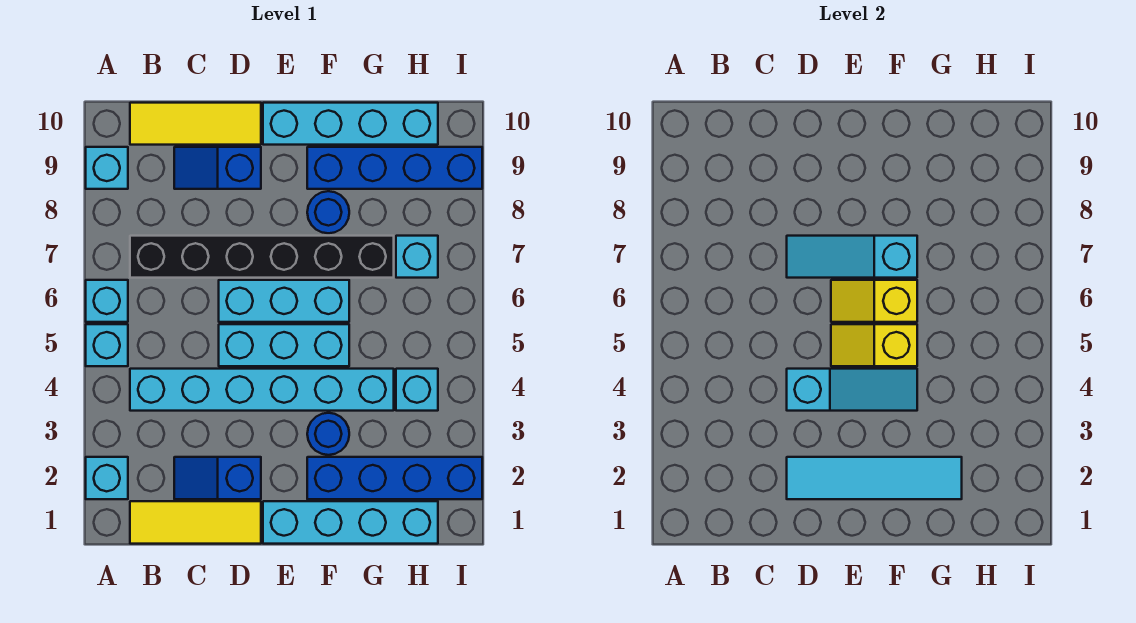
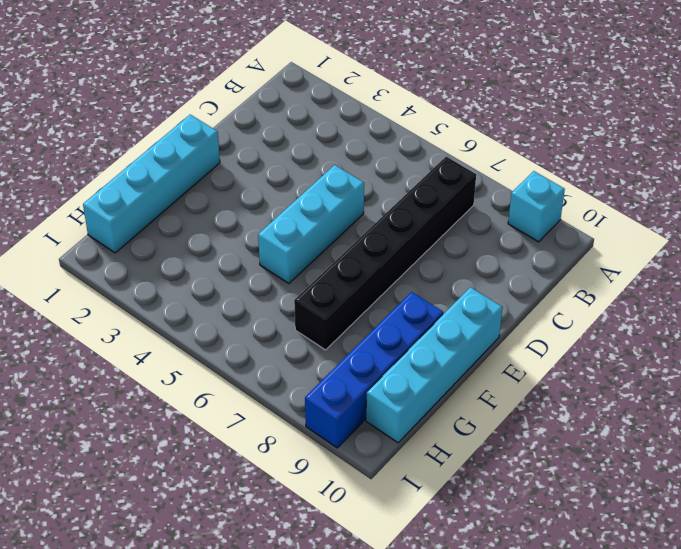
none -> cyan 1x1 brick [86,457,128,499]
none -> cyan 1x1 brick [86,324,128,366]
none -> cyan 1x1 brick [86,280,128,322]

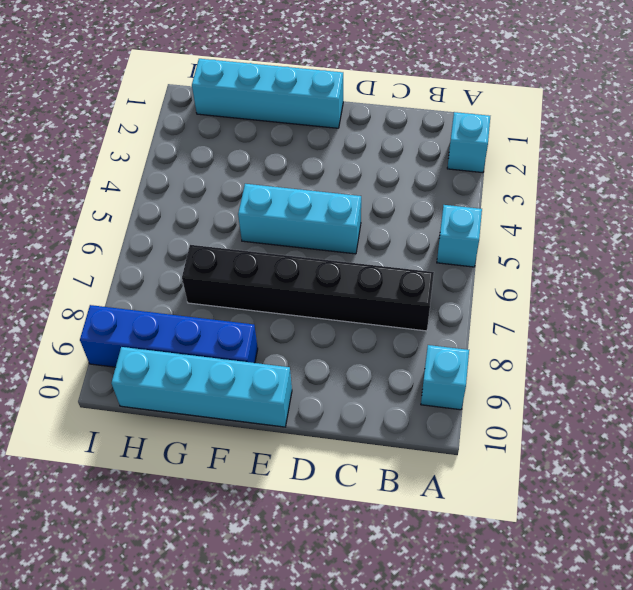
none -> cyan 1x1 brick [86,280,128,322]
none -> yellow 1x3 tile [130,501,261,544]
none -> cyan 1x6 brick [130,369,394,411]

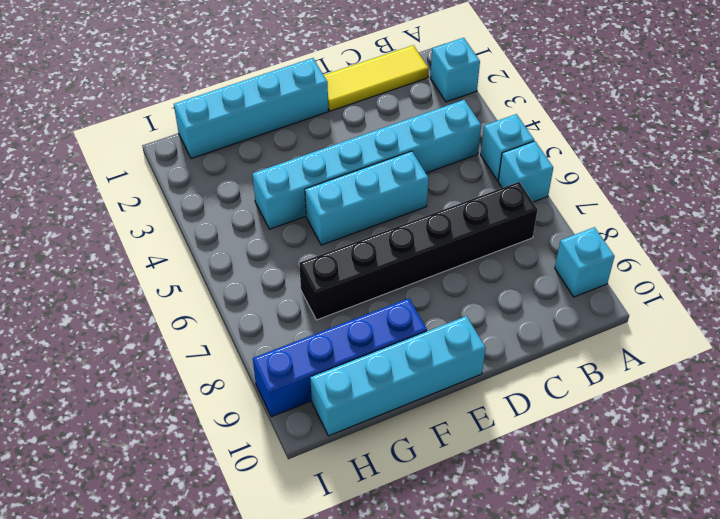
none -> yellow 1x3 tile [130,103,261,145]
none -> blue 1x2 slope [174,457,261,499]
none -> blue 1x2 slope [174,147,261,189]

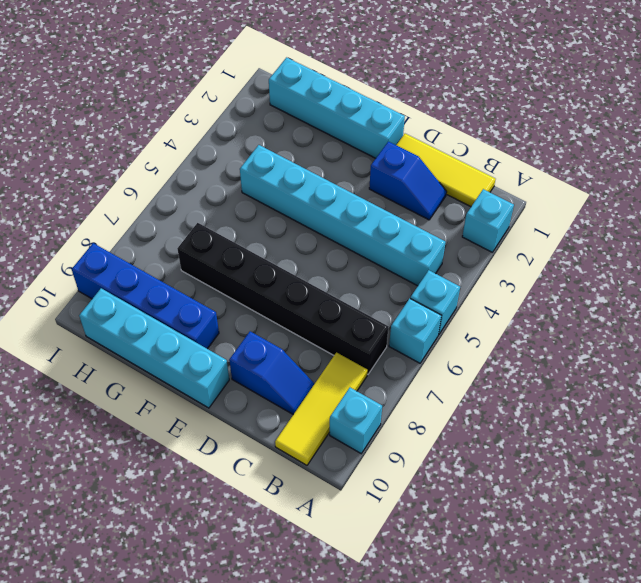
yellow 1x3 tile [275,353,368,465] -> yellow 1x3 tile turned to [130,103,261,145]
none -> cyan 1x3 brick [219,324,349,366]
none -> cyan 1x3 brick [219,280,349,322]
none -> blue 1x4 brick [307,457,482,499]

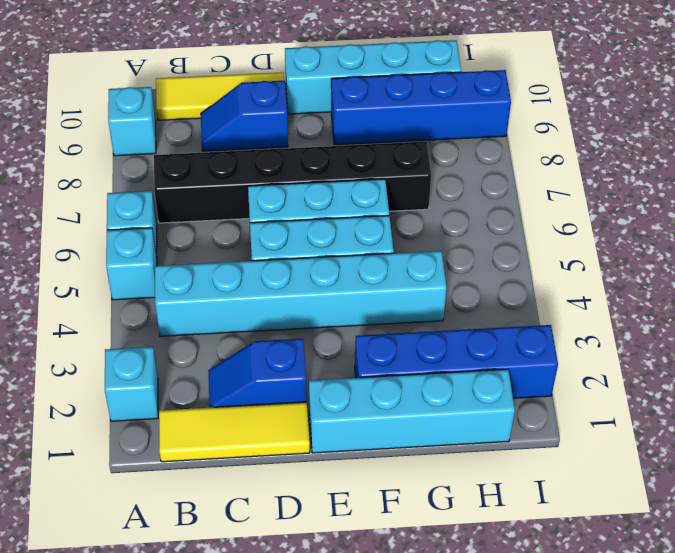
none -> blue 1x1 round brick [307,413,349,455]
none -> blue 1x1 round brick [307,191,349,233]
none -> cyan 1x1 brick [396,369,438,411]

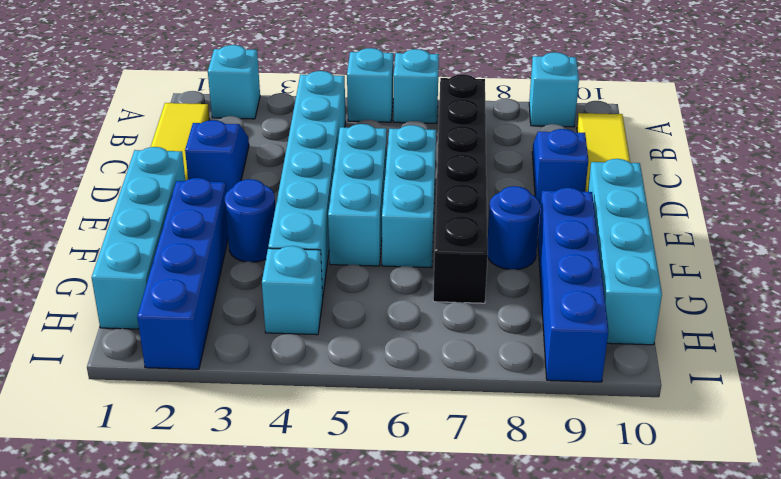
none -> cyan 1x1 brick [396,236,438,278]
none -> cyan 1x4 tile [787,457,962,499]
none -> cyan 1x3 slope [787,369,917,411]

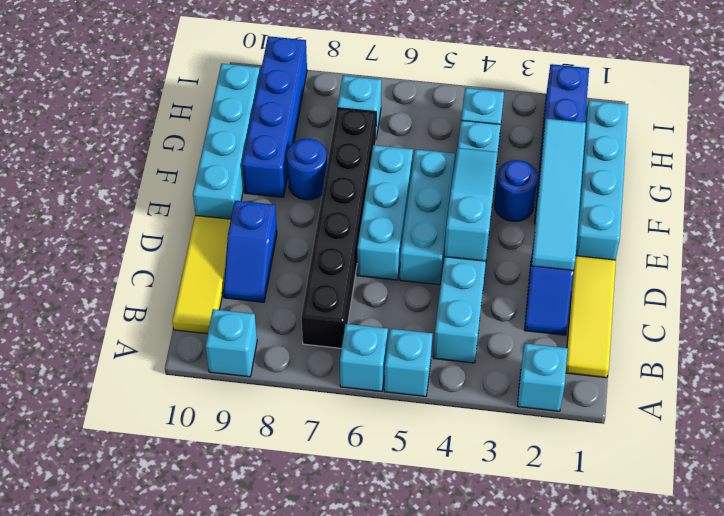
none -> cyan 1x3 slope [787,236,917,278]
none -> yellow 1x2 slope [831,324,917,366]
none -> yellow 1x2 slope [831,280,917,322]

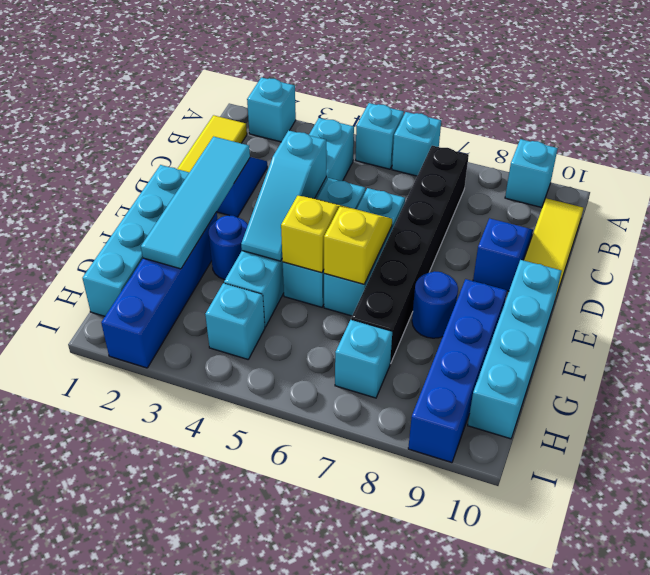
none -> cyan 1x3 slope [787,236,917,278]

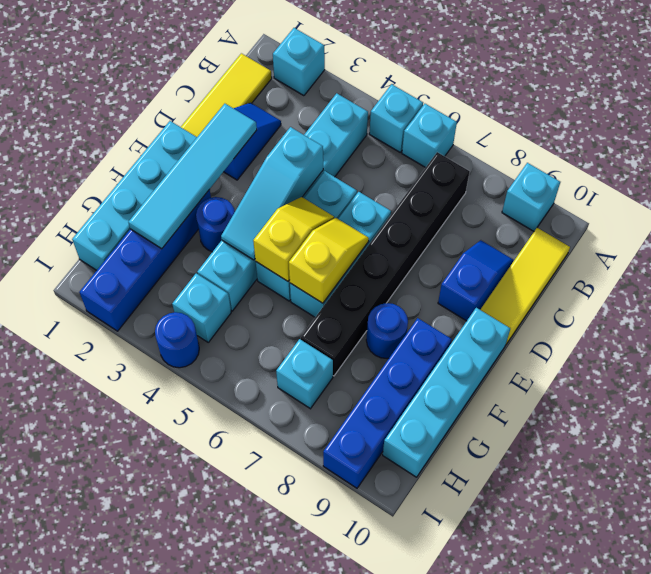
blue 1x1 round brick [155,312,199,368] -> none
none -> cyan 1x3 slope [787,236,917,278]

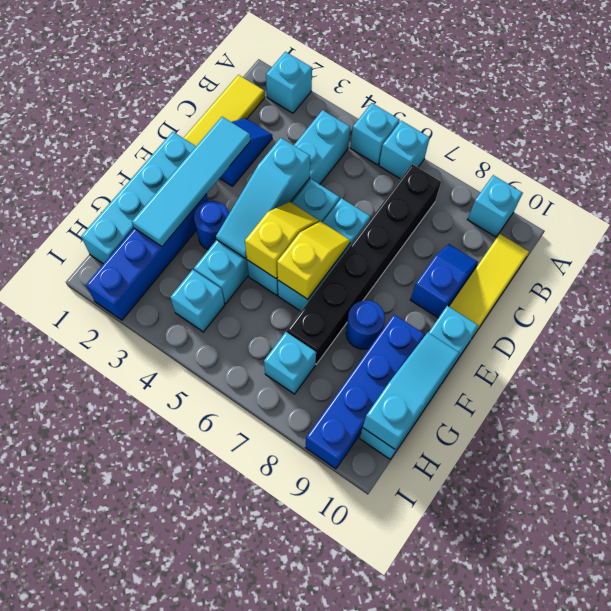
cyan 1x3 slope [363,333,459,449] -> cyan 1x3 slope moved to [787,236,917,278]

